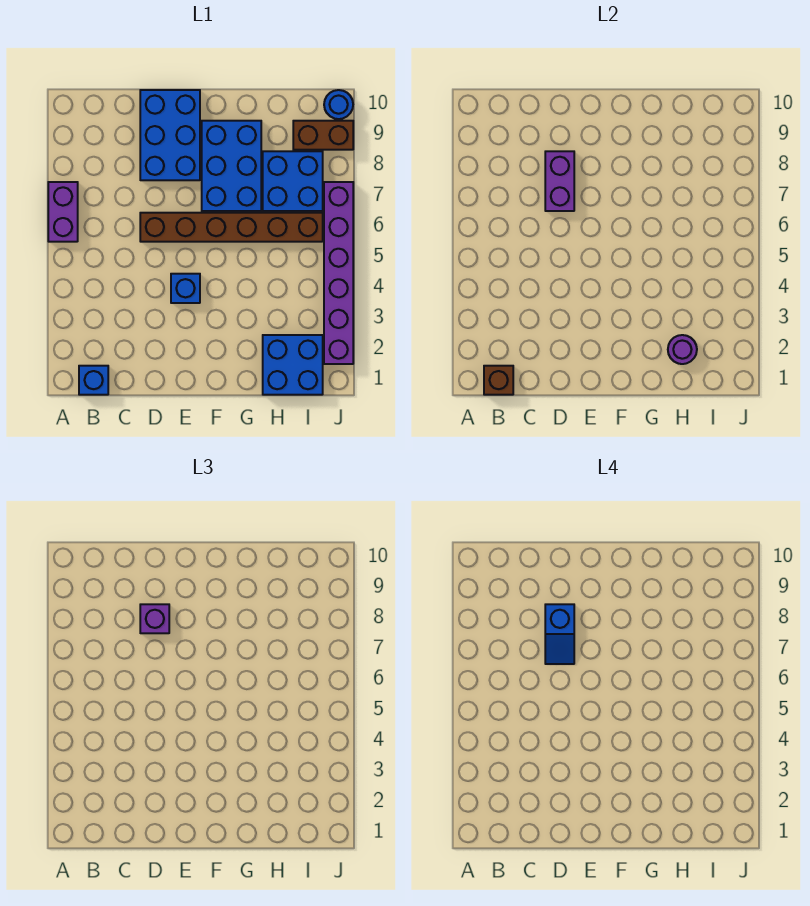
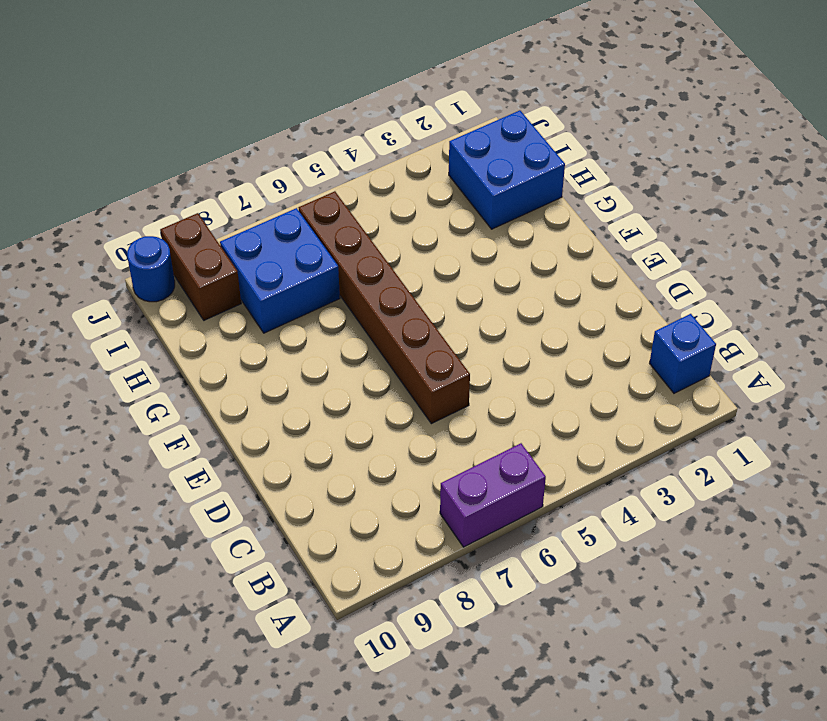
none -> blue 2x3 brick [140,90,200,180]
none -> blue 1x1 brick [171,274,200,303]
none -> blue 2x3 brick [202,121,261,211]

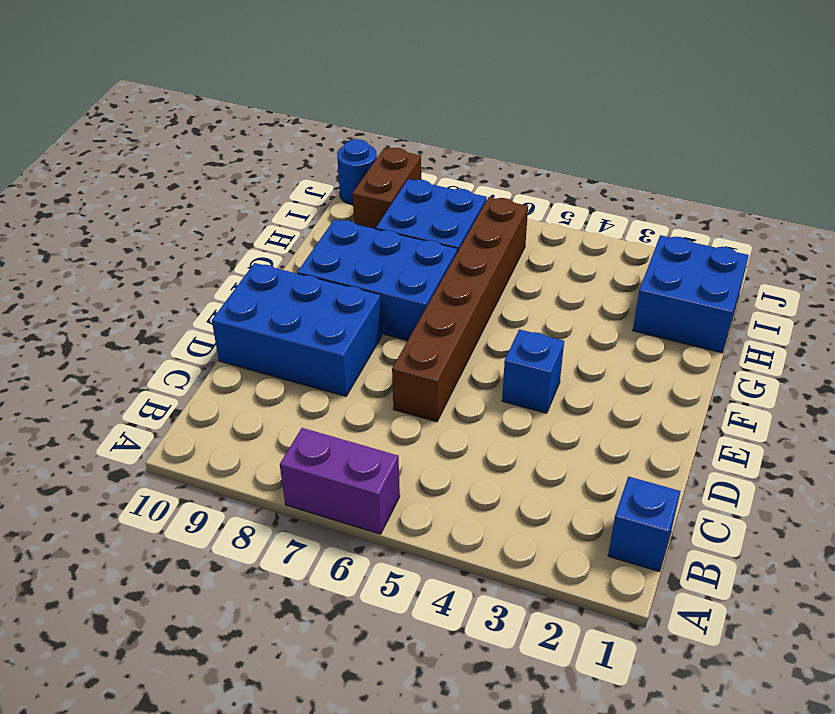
none -> purple 1x6 brick [324,182,353,364]
none -> brown 1x1 brick [484,366,513,395]
none -> purple 1x2 brick [545,151,574,211]

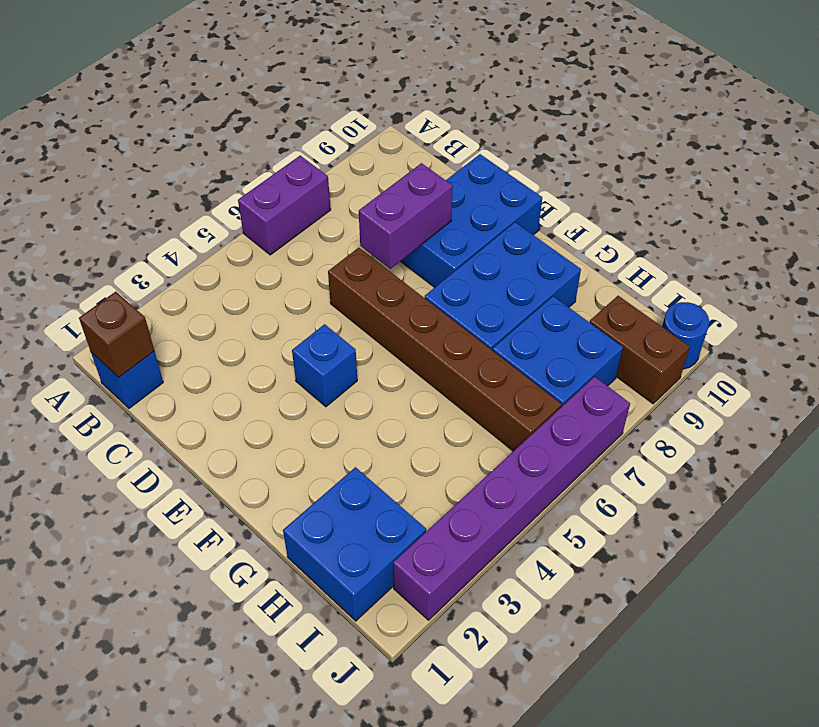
none -> purple 1x1 round brick [668,335,697,364]
none -> purple 1x1 brick [140,604,169,633]
none -> blue 1x2 slope [545,604,574,664]

